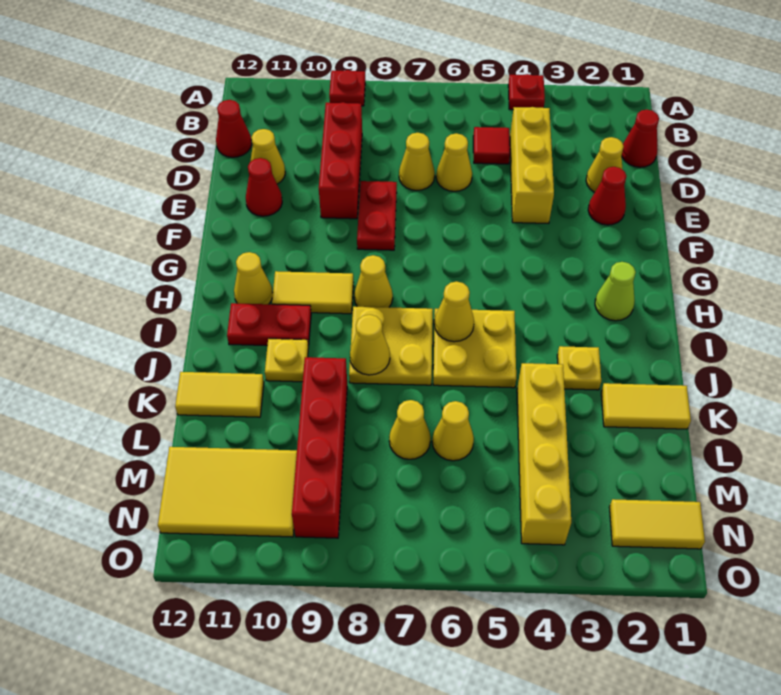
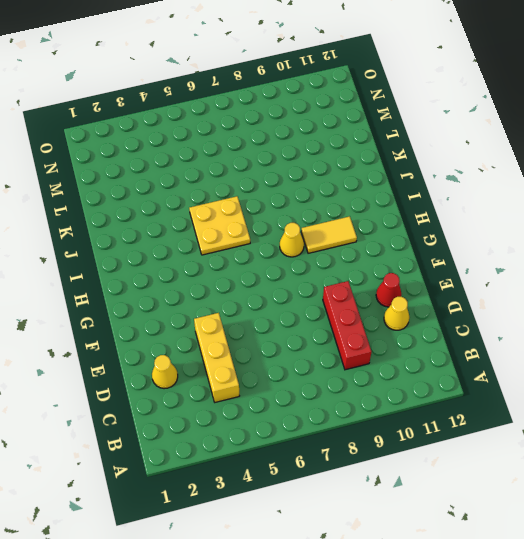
none -> red 1x1 plate [508,74,545,110]
none -> red 1x1 plate [329,70,365,106]
none -> red 1x1 cone [621,110,659,167]
none -> red 1x1 tile [473,127,510,164]

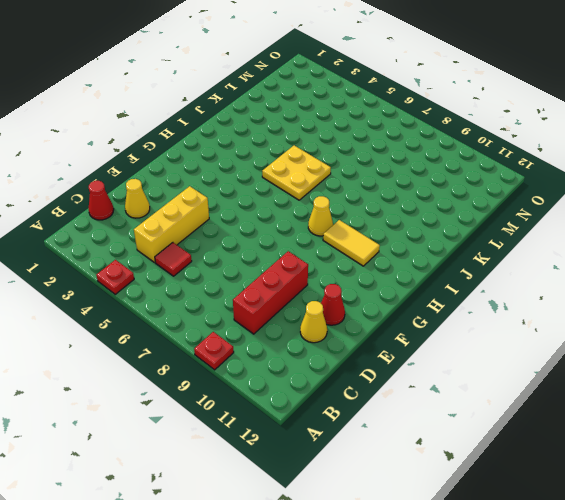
none -> red 1x1 cone [216,100,252,157]
none -> yellow 1x1 cone [436,133,472,191]
none -> yellow 1x1 cone [399,133,435,191]
none -> red 1x1 cone [588,167,626,225]

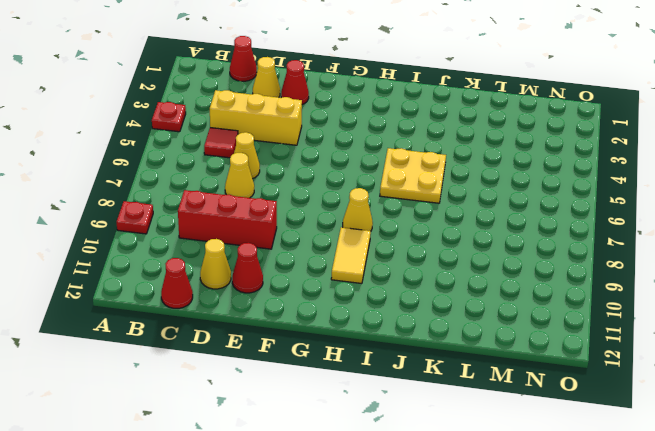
none -> red 1x2 plate [357,181,397,250]
none -> lime 1x1 cone [595,262,636,321]
none -> yellow 1x1 cone [234,252,273,304]
none -> yellow 2x2 plate [349,307,433,385]

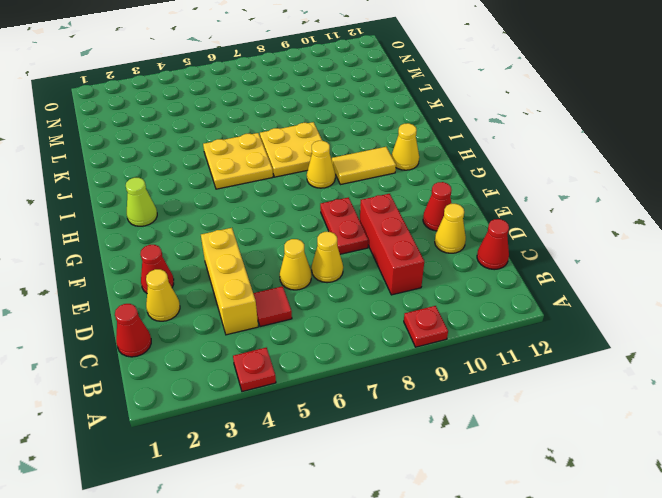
none -> red 1x2 plate [227,303,311,346]
none -> yellow 1x1 plate [557,346,601,390]
none -> yellow 1x1 plate [265,339,309,382]
none -> yellow 1x2 tile [601,383,691,429]

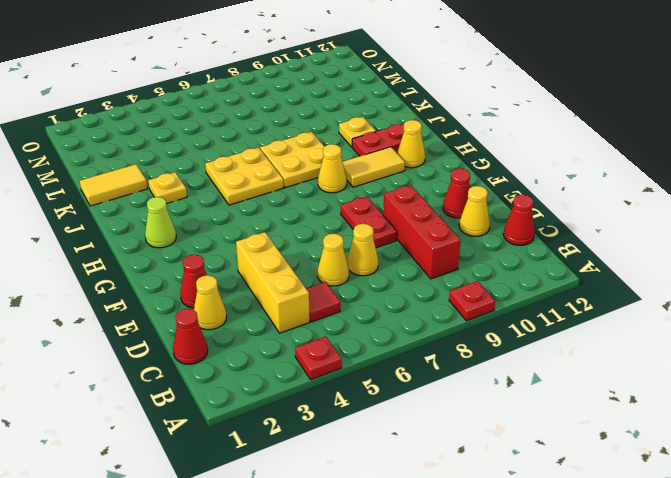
none -> yellow 1x4 brick [517,363,571,545]
none -> red 1x4 brick [292,357,347,538]
none -> yellow 1x2 tile [175,372,264,417]
none -> yellow 1x1 cone [432,401,474,461]

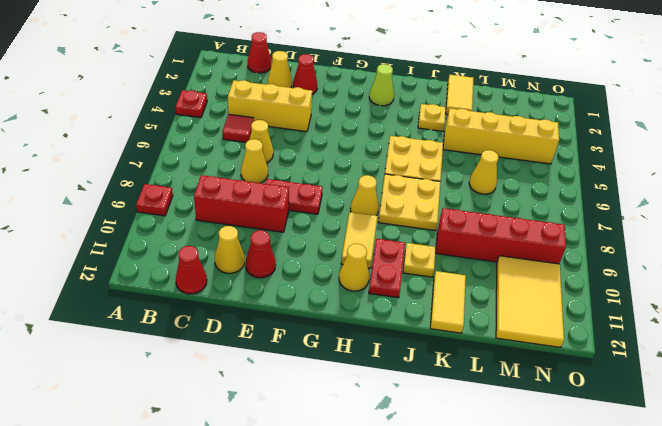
none -> yellow 1x1 cone [389,400,430,459]
none -> yellow 1x2 tile [609,499,705,549]
none -> yellow 1x1 cone [434,281,474,342]
none -> yellow 1x1 cone [350,315,390,375]

